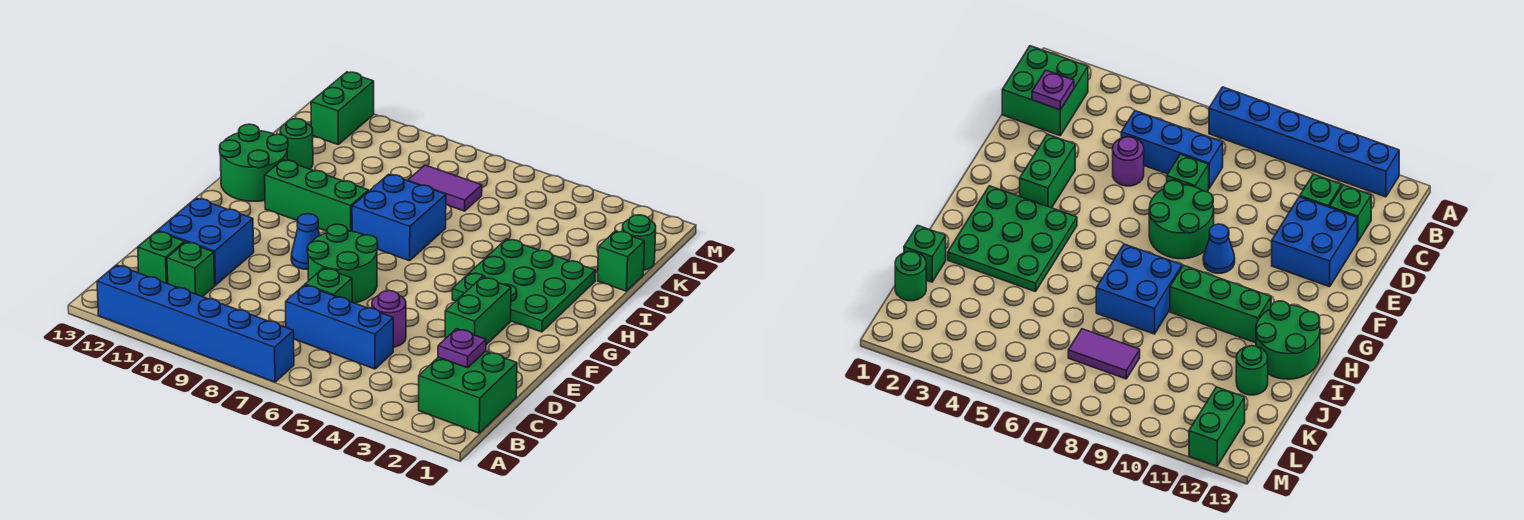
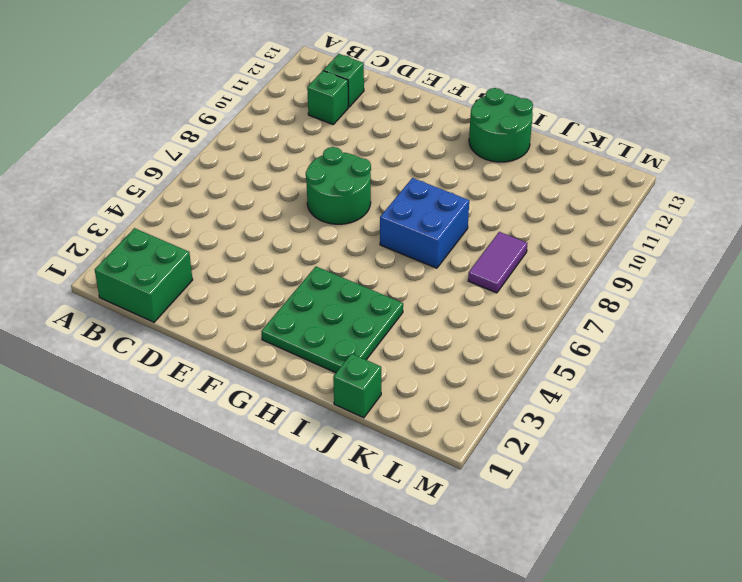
none -> blue 1x6 brick [97,265,294,382]
none -> blue 1x3 brick [286,285,393,369]
none -> purple 1x1 round brick [372,291,406,347]

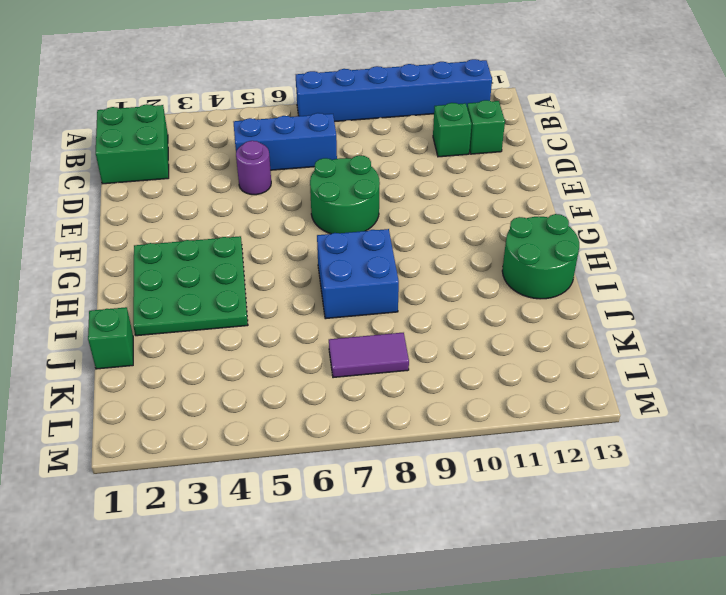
none -> green 1x1 brick [305,268,352,302]
none -> blue 2x2 brick [158,198,254,285]
none -> green 1x2 brick [445,277,511,345]

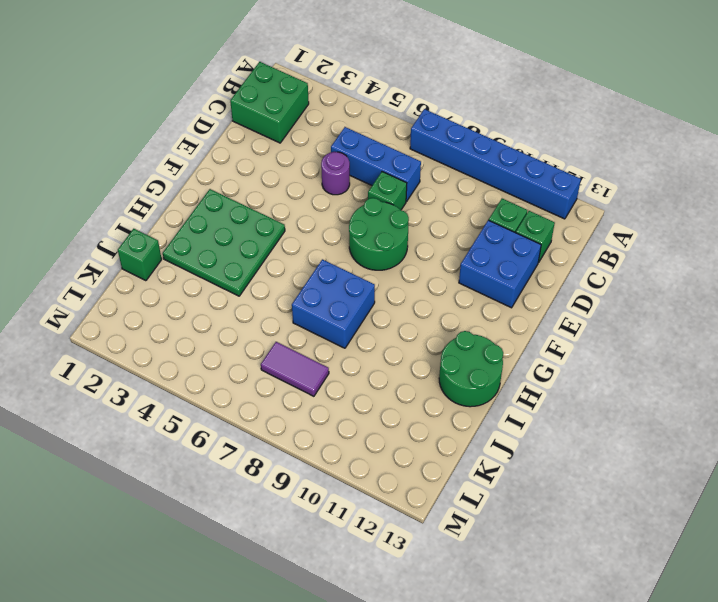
none -> green 1x2 brick [445,277,511,345]
none -> blue 1x1 cone [291,214,320,270]
none -> green 1x3 brick [265,160,369,231]

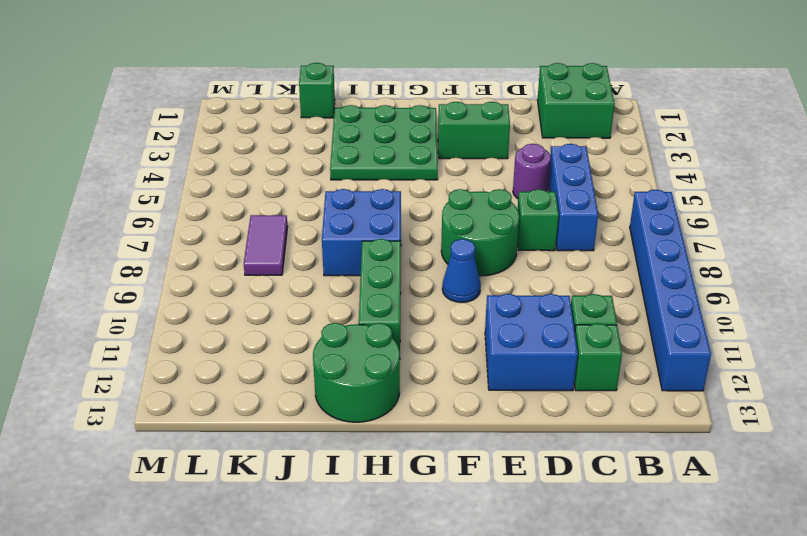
none -> green 1x1 round brick [280,119,313,169]
none -> green 1x1 round brick [622,215,656,270]
none -> green 1x2 brick [311,72,374,144]

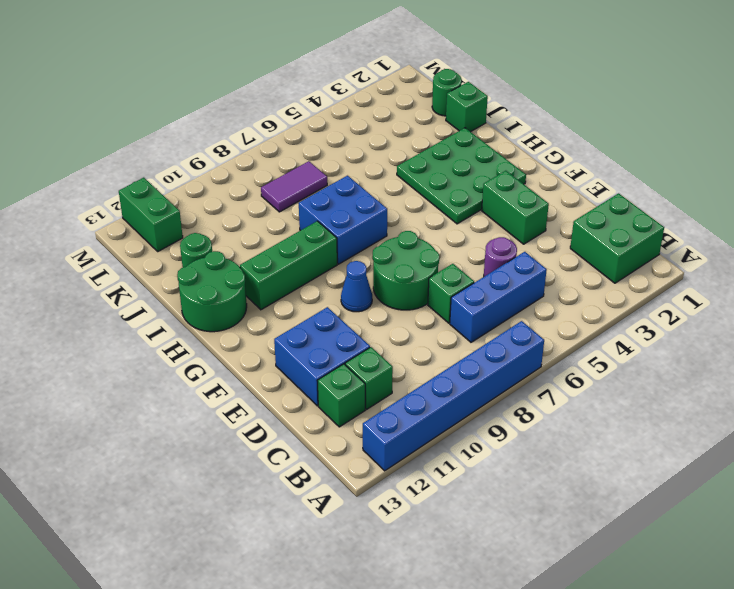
none -> purple 1x1 plate [438,329,486,368]

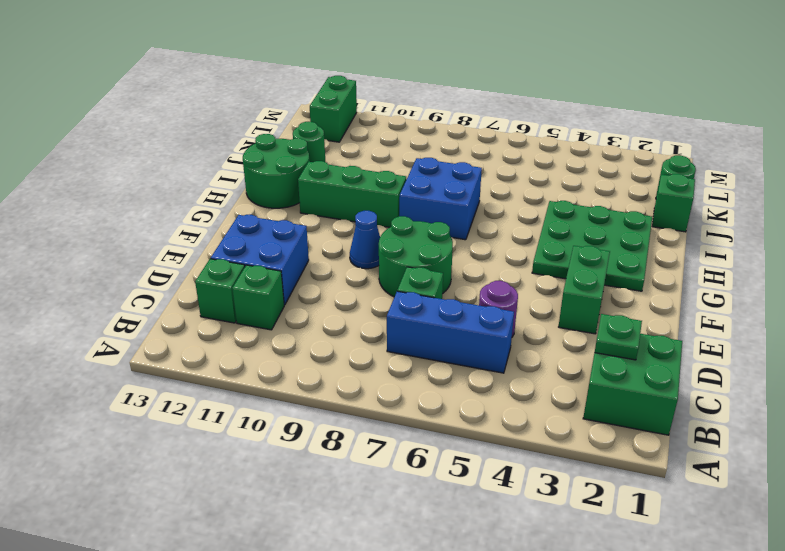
green 1x1 plate [595,314,642,360] -> purple 1x1 plate [438,329,486,368]
none -> blue 1x6 brick [97,265,294,382]
none -> purple 1x2 tile [408,165,482,211]

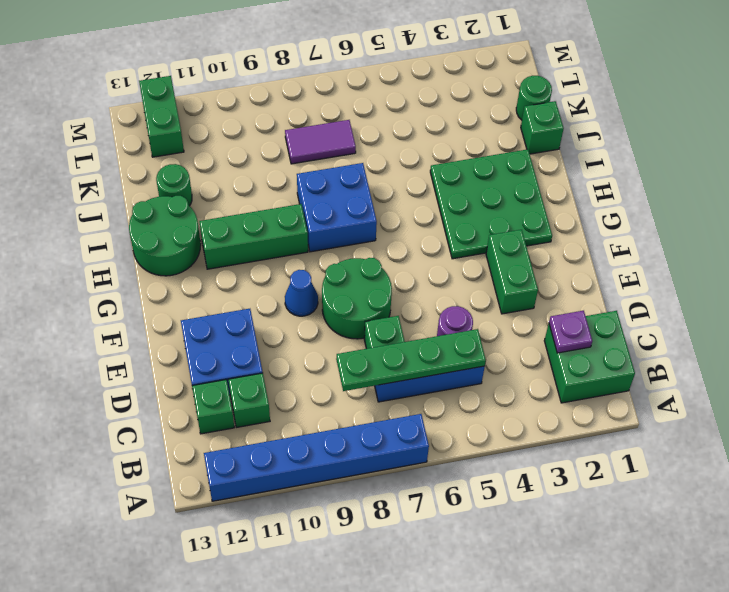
green 1x4 plate [336,329,486,391] -> none

